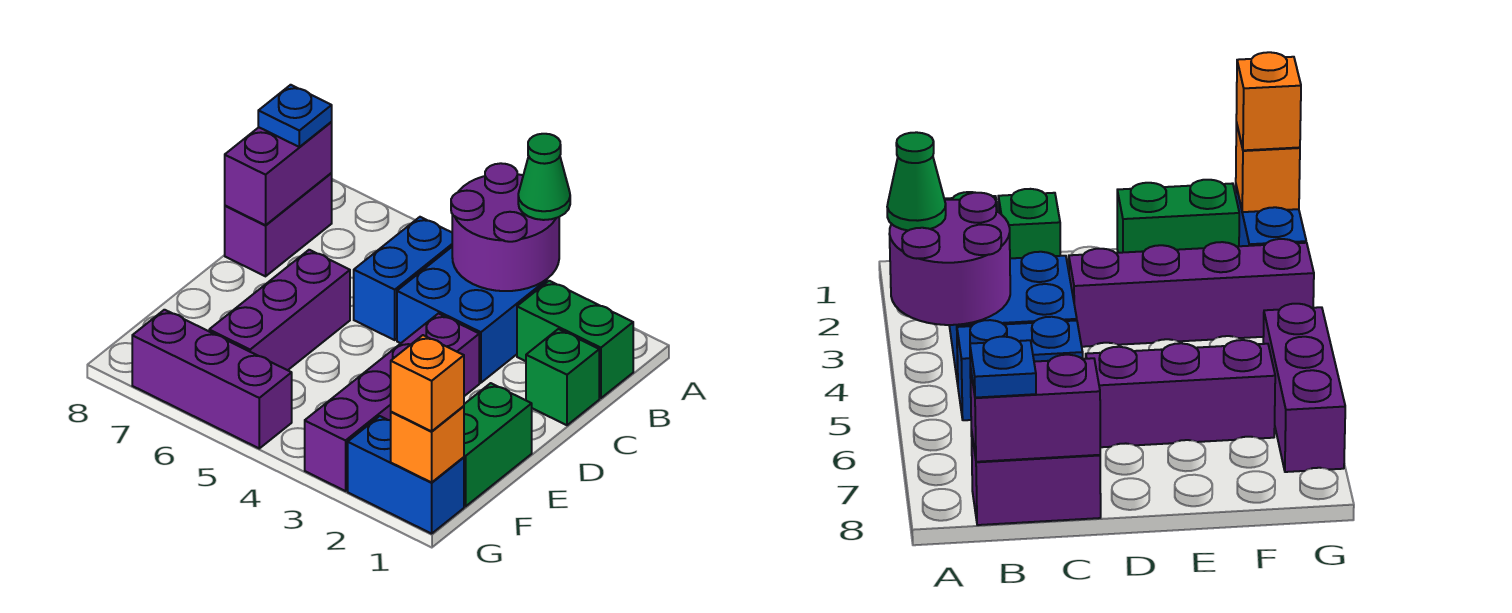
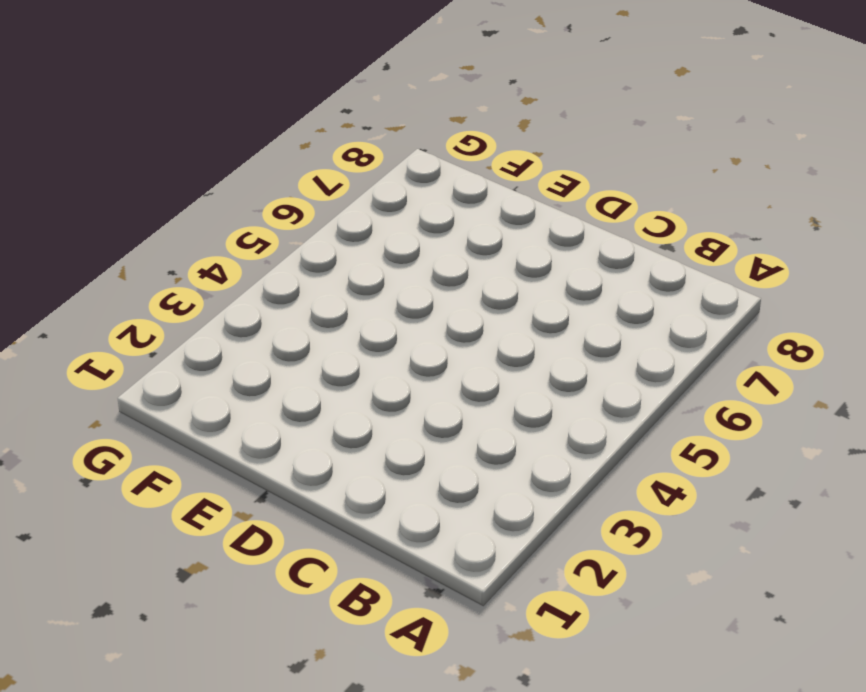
none -> green 1x2 brick [517,281,633,398]
none -> blue 2x2 brick [397,247,547,383]
none -> blue 1x2 brick [354,217,452,340]

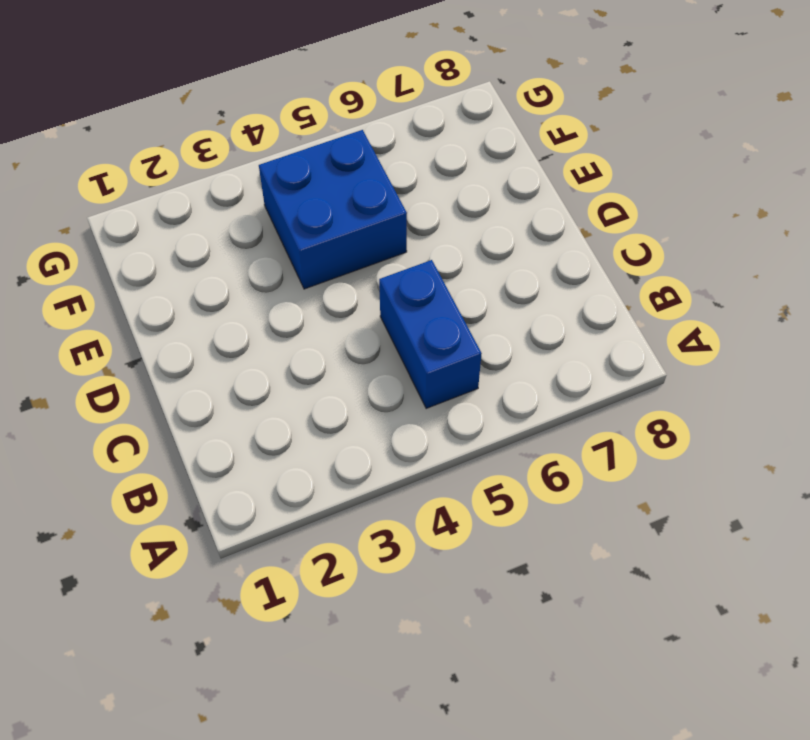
blue 2x2 brick [259,130,407,289] -> blue 2x2 brick moved to [397,247,547,383]
none -> green 1x2 brick [517,281,633,398]
none -> purple 1x2 brick [225,173,332,276]
none -> green 1x1 brick [526,329,599,425]

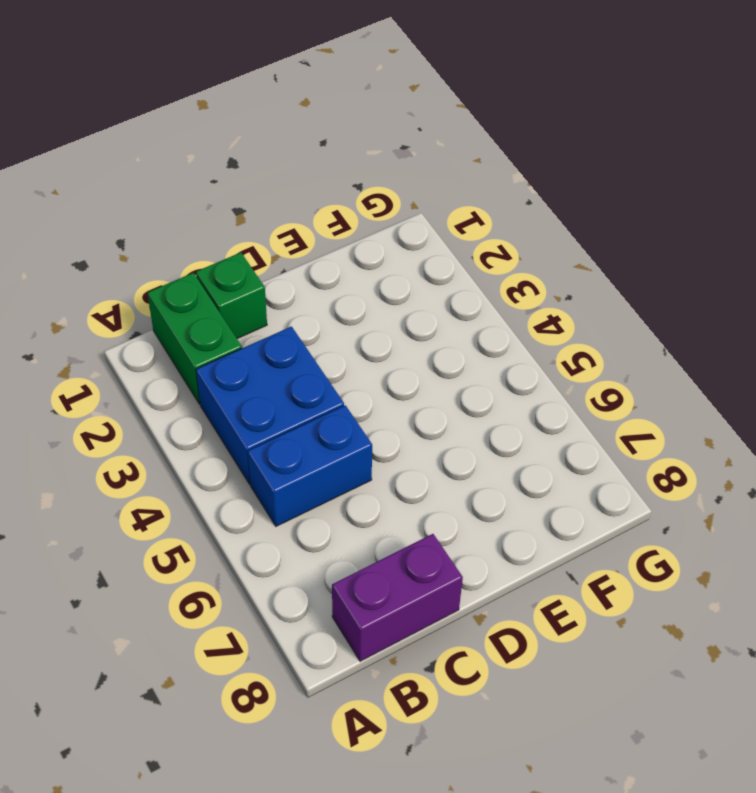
none -> purple 1x4 brick [305,314,479,491]
none -> purple 1x3 brick [209,250,350,370]
none -> green 1x2 brick [464,383,532,507]

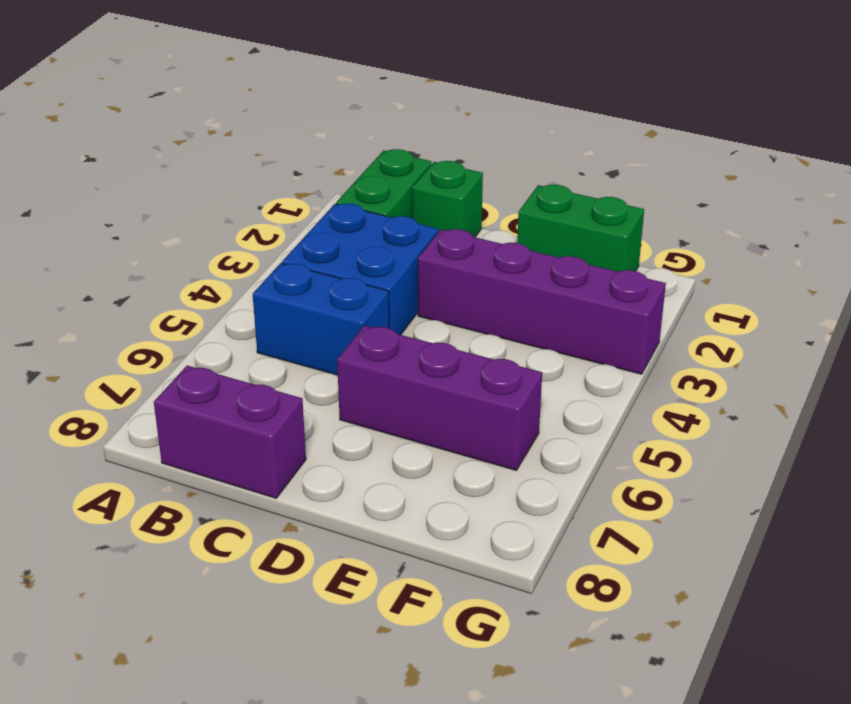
none -> blue 1x2 brick [348,416,464,534]
none -> purple 1x3 brick [132,310,292,448]
none -> purple 2x2 round brick [451,163,559,291]

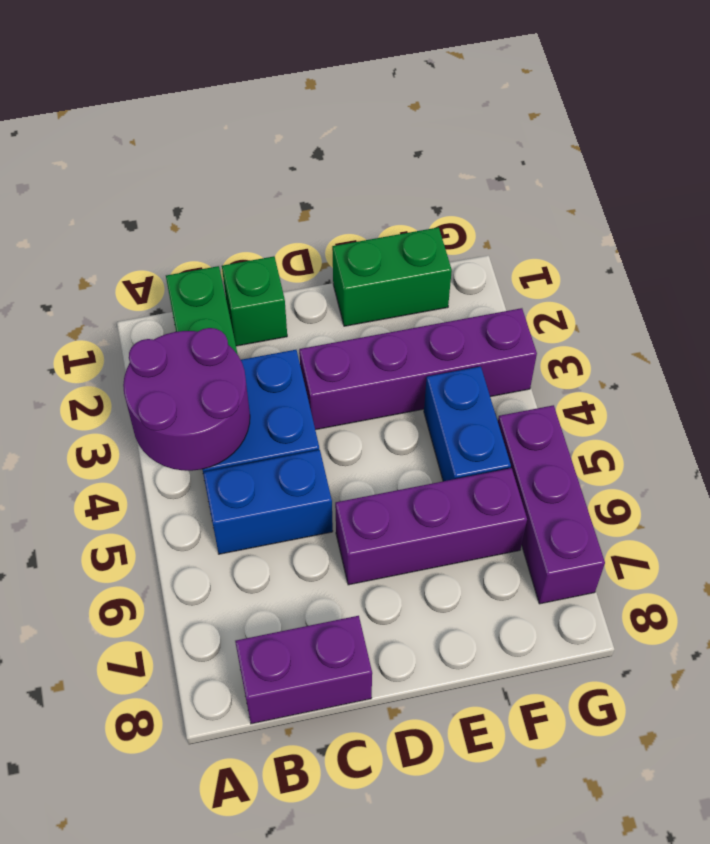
blue 1x2 brick [424,367,511,481] -> blue 1x2 brick moved to [348,416,464,534]
none -> purple 1x2 brick [225,122,332,225]
none -> orange 1x1 brick [391,406,464,482]
none -> green 1x1 cone [518,134,570,220]

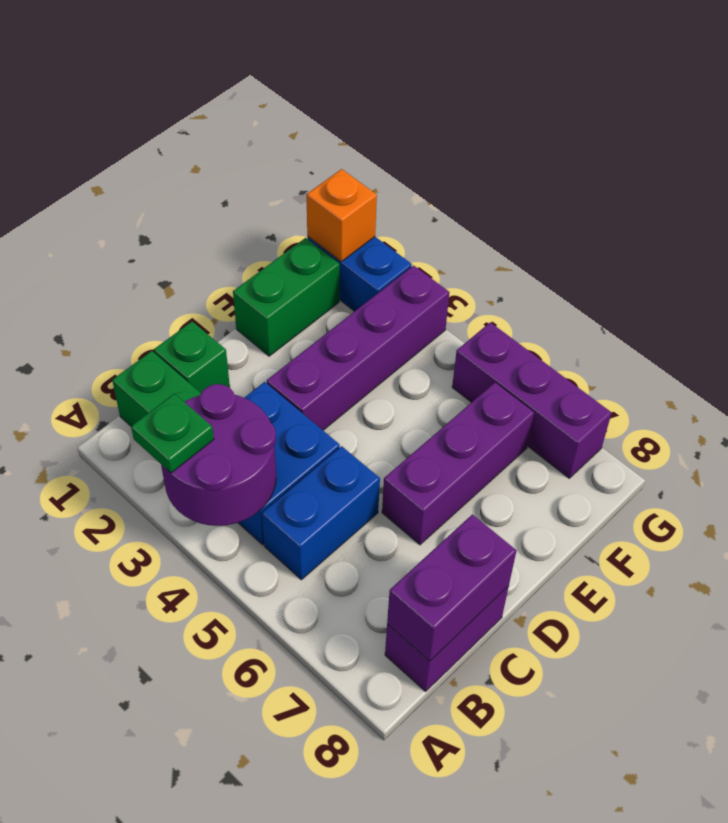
green 1x1 plate [131,394,214,473] -> green 1x1 cone [518,134,570,220]
none -> blue 1x1 plate [258,85,332,147]
none -> orange 1x1 brick [391,335,464,431]

